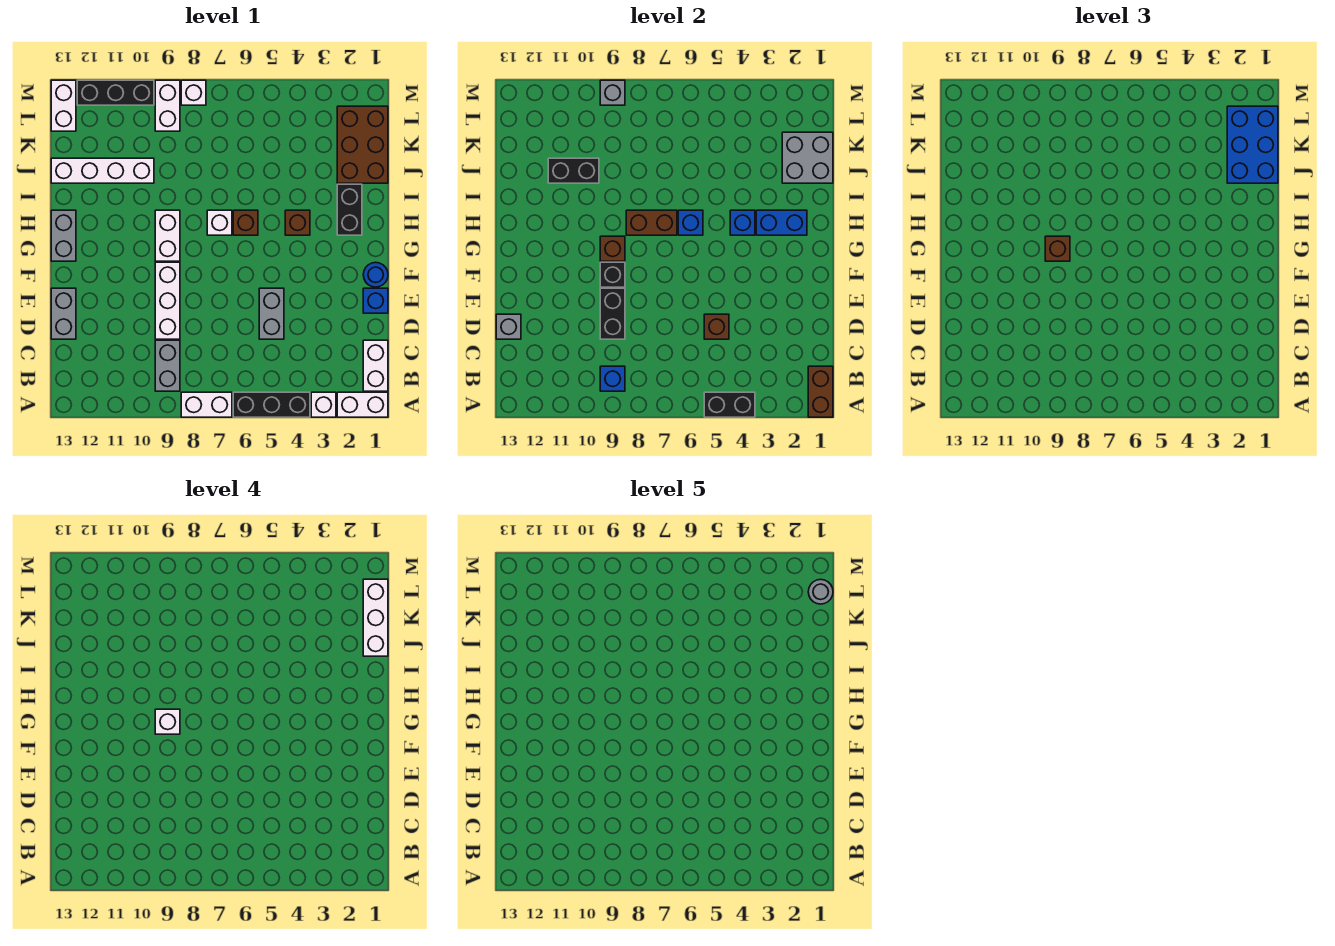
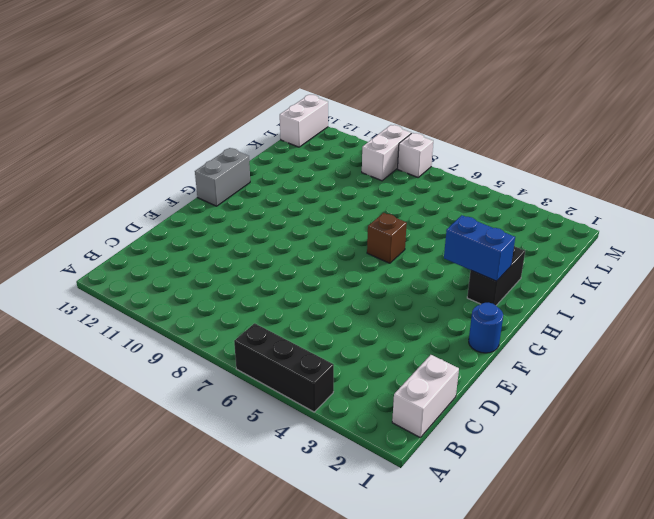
none -> white 1x2 brick [337,392,388,417]
none -> white 1x1 brick [311,392,336,417]
none -> white 1x2 brick [181,392,232,417]
none -> grey 1x2 brick [155,340,180,391]

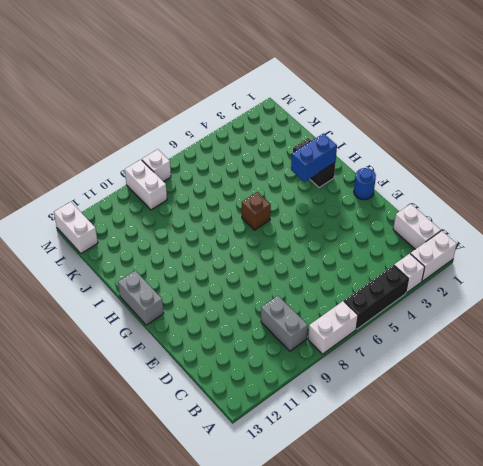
none -> grey 1x2 brick [259,288,284,339]
none -> white 1x3 brick [155,262,180,339]
none -> grey 1x2 brick [51,288,76,339]
none -> blue 1x1 brick [363,288,388,313]

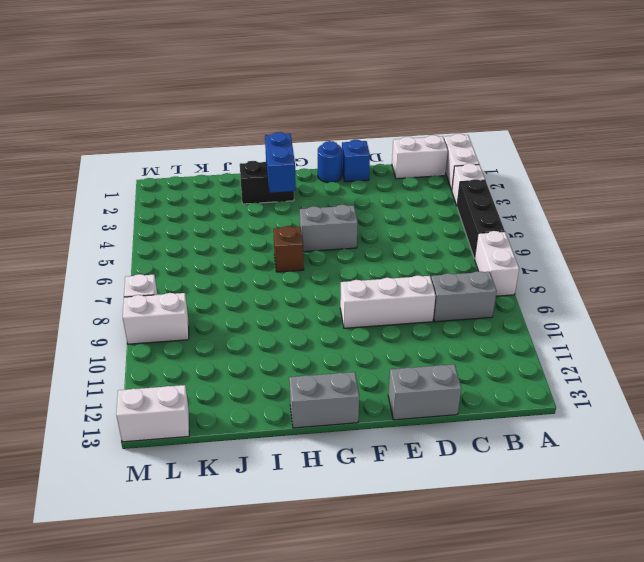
grey 1x2 brick [300,205,358,252] -> grey 1x2 brick moved to [259,288,284,339]
none -> white 1x2 brick [155,210,180,261]
none -> brown 1x1 brick [285,210,310,235]
none -> white 1x1 brick [207,210,232,235]
none -> brown 2x3 brick [337,106,388,183]

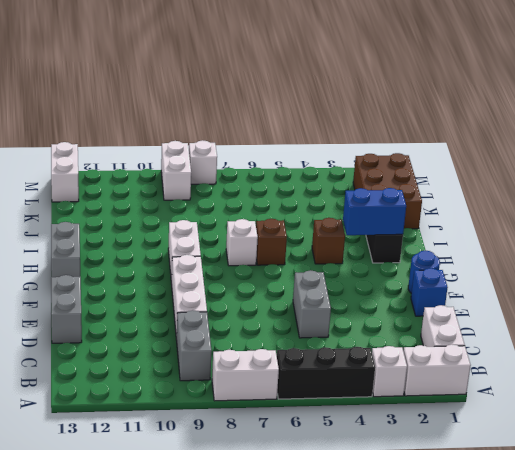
none -> white 1x4 brick [51,158,154,183]
none -> black 1x3 brick [77,80,154,105]
none -> brown 1x2 brick [808,366,833,417]
none -> black 1x2 brick [704,392,755,417]

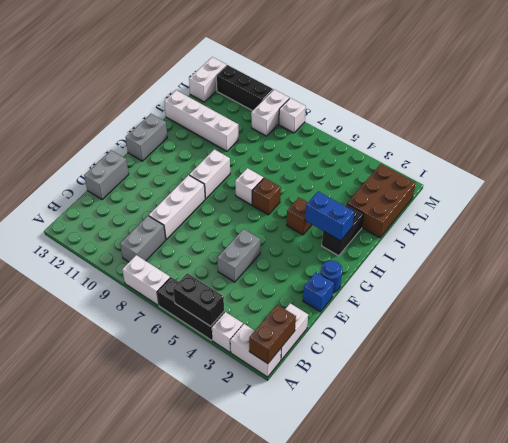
none -> blue 1x1 brick [600,366,625,391]
none -> brown 1x1 brick [704,314,729,339]
none -> black 1x2 brick [600,288,625,339]
none -> grey 1x1 brick [496,314,521,339]

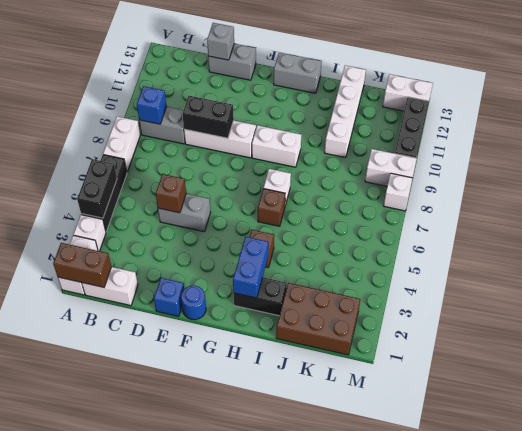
none -> black 1x1 brick [600,262,625,287]
none -> brown 1x1 brick [600,236,625,261]
none -> blue 1x1 brick [730,210,755,235]
none -> blue 1x1 brick [678,210,703,235]

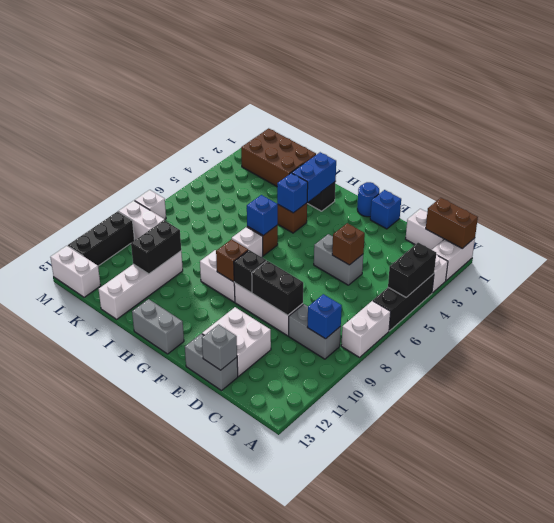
white 2x2 brick [202,307,271,376] -> none
none -> brown 1x2 brick [626,210,677,235]
none -> grey 2x2 brick [782,132,833,183]
none -> grey 1x1 brick [600,80,625,105]
none -> brown 1x1 brick [1045,236,1070,261]

